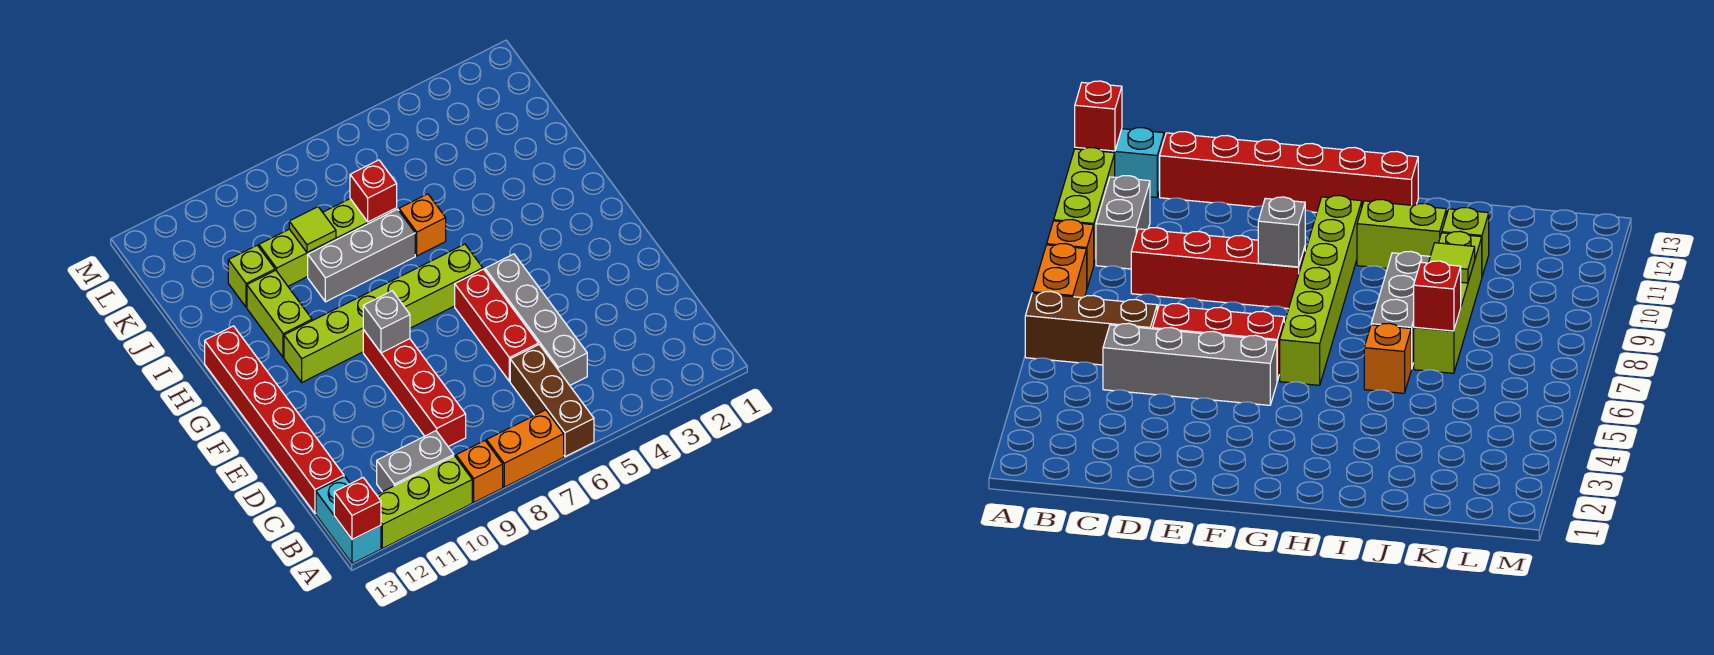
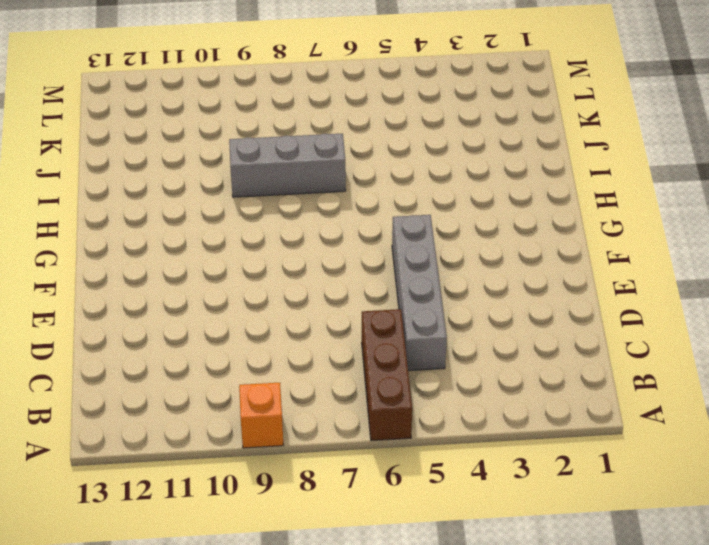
none -> orange 1x2 brick [487,410,564,487]
none -> lime 1x3 brick [377,456,472,548]
none -> cyan 1x2 brick [316,477,381,564]

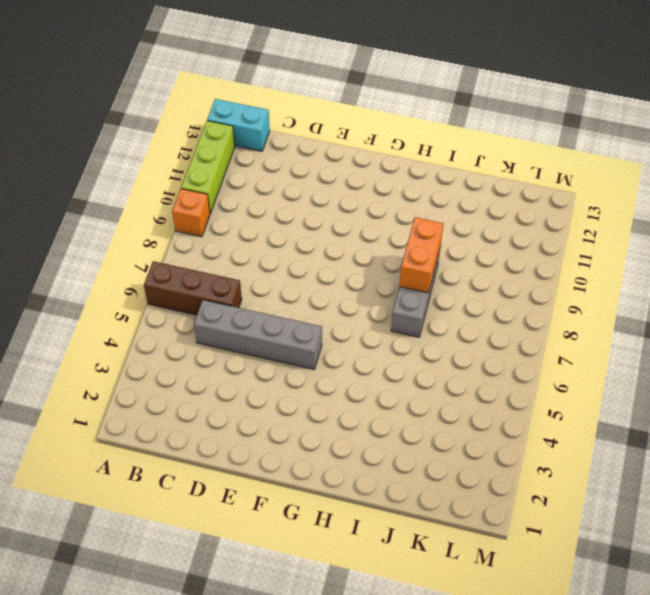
orange 1x2 brick [399,217,443,293] -> orange 1x2 brick moved to [487,410,564,487]
none -> grey 1x2 brick [377,431,454,492]
none -> red 1x4 brick [363,330,466,447]
none -> red 1x6 brick [205,326,344,513]

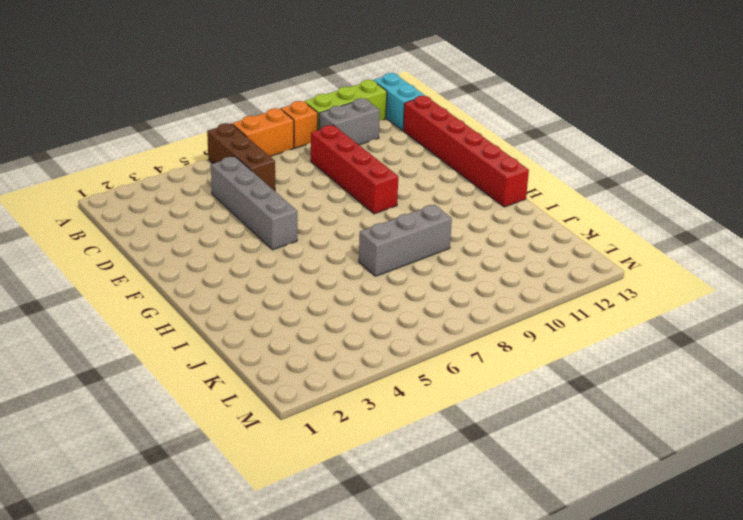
none -> red 1x3 brick [455,269,538,381]
none -> lime 1x6 brick [284,244,483,382]
none -> lime 1x2 brick [247,270,312,357]

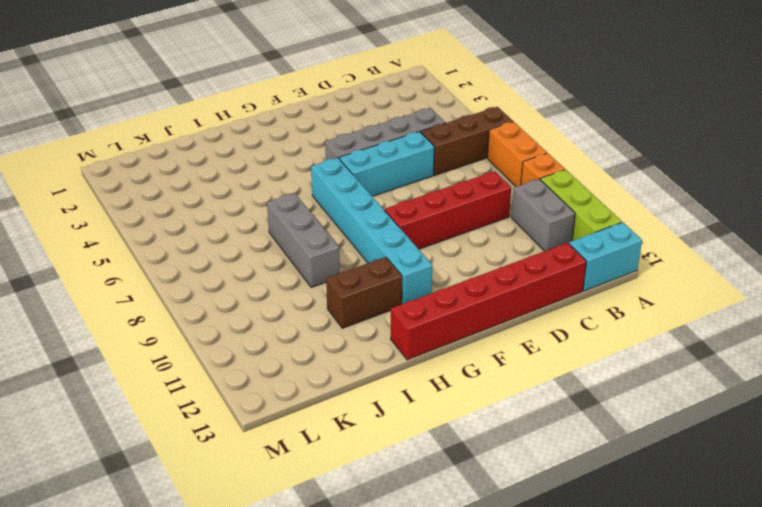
cyan 1x3 brick [339,132,434,197] -> red 1x3 brick [455,269,538,381]
cyan 1x6 brick [311,158,432,304] -> lime 1x6 brick [284,244,483,382]
brown 1x2 brick [326,257,402,328] -> lime 1x2 brick [247,270,312,357]
none -> orange 1x1 brick [399,194,446,256]
none -> lime 1x4 brick [259,199,397,286]
none -> lime 1x1 brick [228,245,275,307]

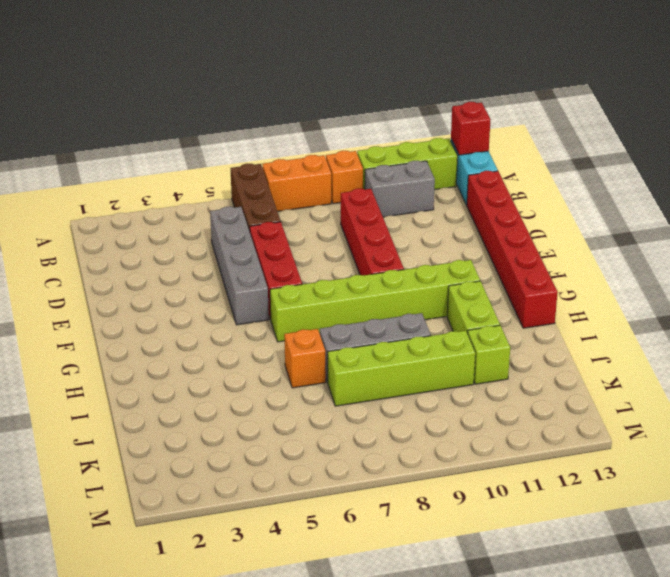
none -> grey 1x1 brick [363,291,410,353]
none -> red 1x1 brick [350,160,397,222]
none -> lime 1x1 tile [289,207,336,253]

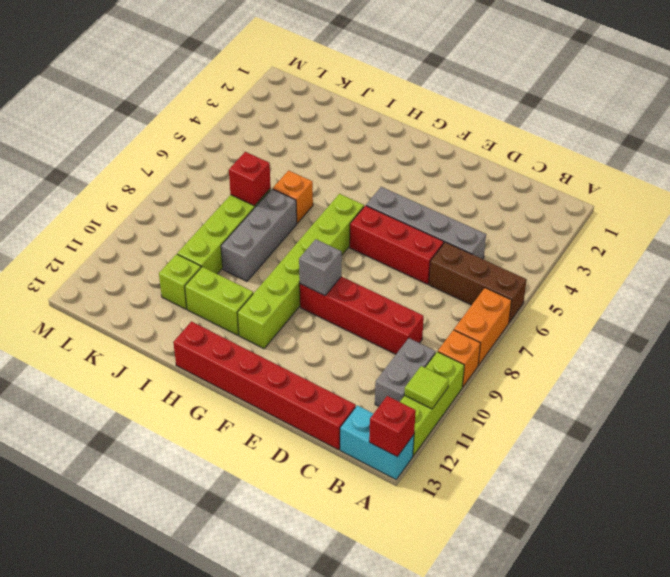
lime 1x1 tile [404,366,449,409] -> lime 1x1 tile moved to [289,207,336,253]

